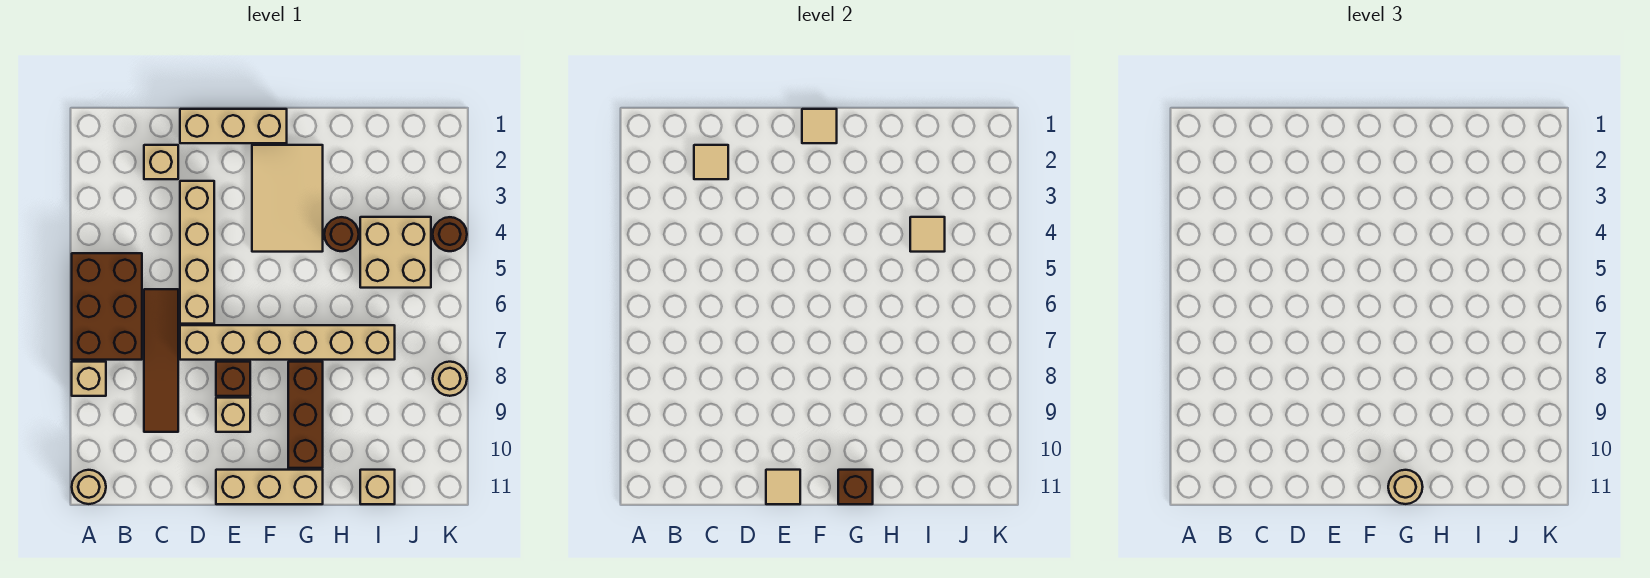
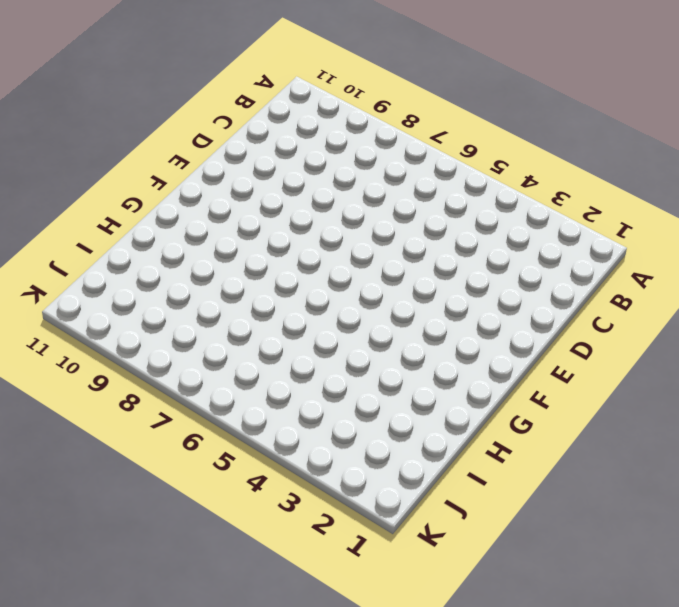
none -> brown 2x3 brick [72,253,142,360]
none -> tan 1x1 brick [72,362,106,396]
none -> tan 1x1 round brick [72,470,106,504]

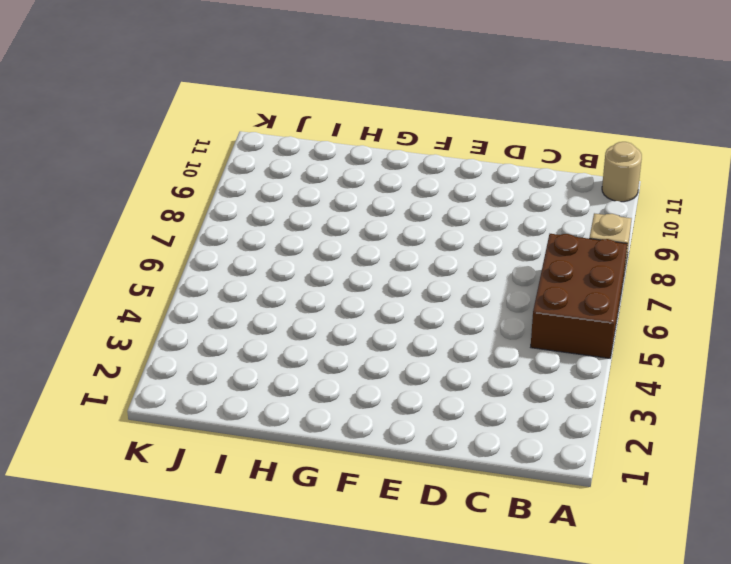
none -> tan 1x1 brick [144,145,178,179]
none -> brown 1x4 tile [144,289,178,432]
none -> tan 1x3 brick [180,109,287,143]

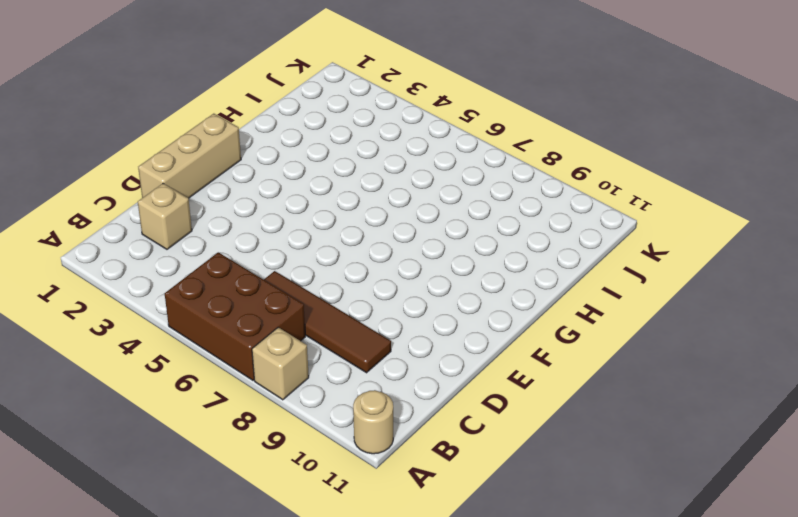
none -> tan 1x4 brick [180,181,214,324]
none -> tan 1x6 brick [180,325,395,360]
none -> brown 1x1 brick [216,362,250,396]

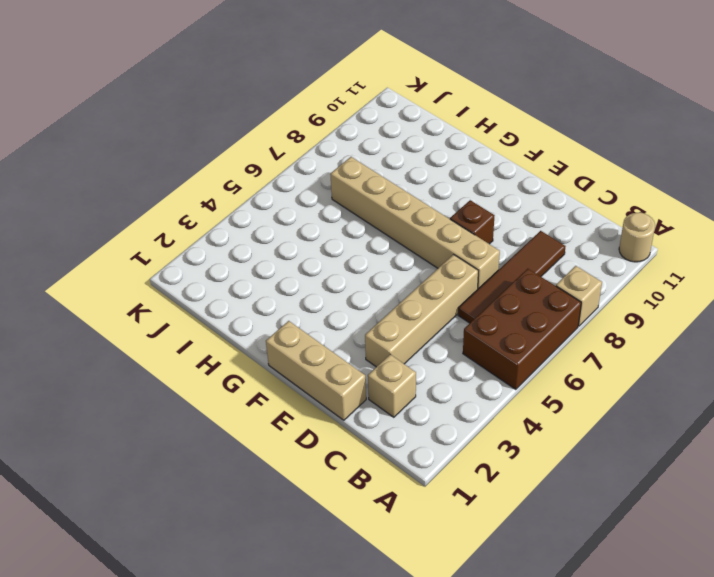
none -> tan 1x1 brick [216,398,250,432]
none -> tan 1x3 brick [216,470,323,504]
none -> tan 2x3 tile [252,145,323,252]

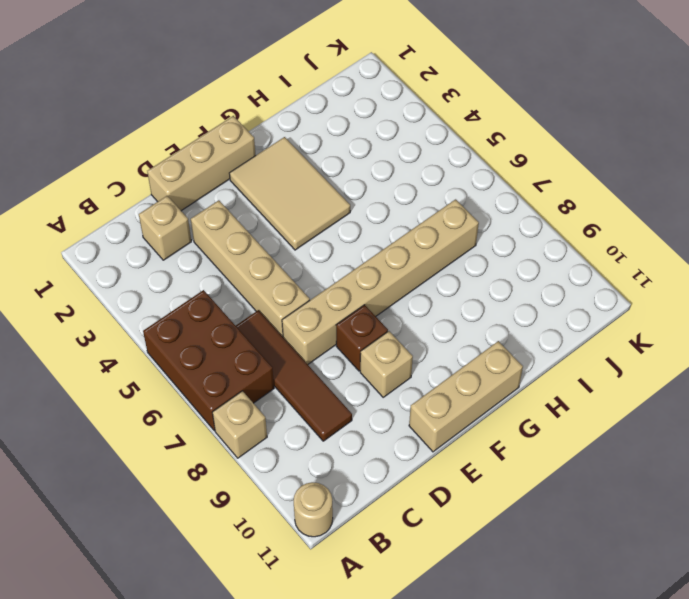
none -> brown 1x3 brick [288,362,323,468]
none -> brown 1x1 round brick [324,217,359,251]
none -> tan 2x2 brick [360,217,431,288]

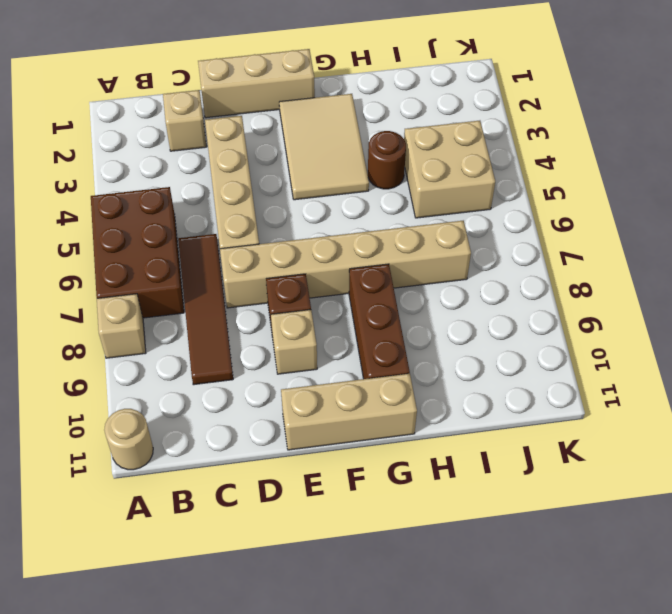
none -> tan 1x1 brick [360,470,395,504]
none -> brown 1x1 round brick [433,217,467,251]
none -> tan 1x1 round brick [433,362,467,396]

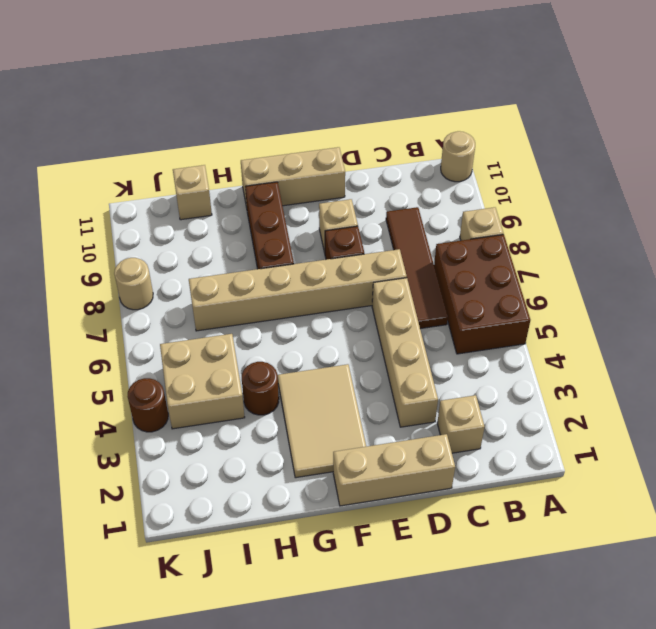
none -> tan 1x1 tile [694,145,728,179]
none -> tan 1x1 tile [766,470,800,504]
none -> tan 1x1 tile [802,109,837,143]

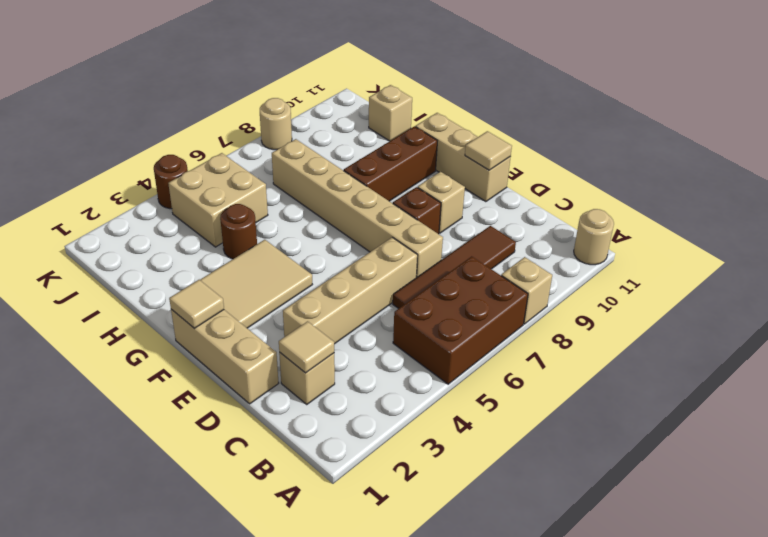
none -> brown 1x1 brick [838,470,873,504]
none -> tan 1x1 tile [910,217,945,252]
none -> tan 1x1 round brick [1388,470,1423,504]

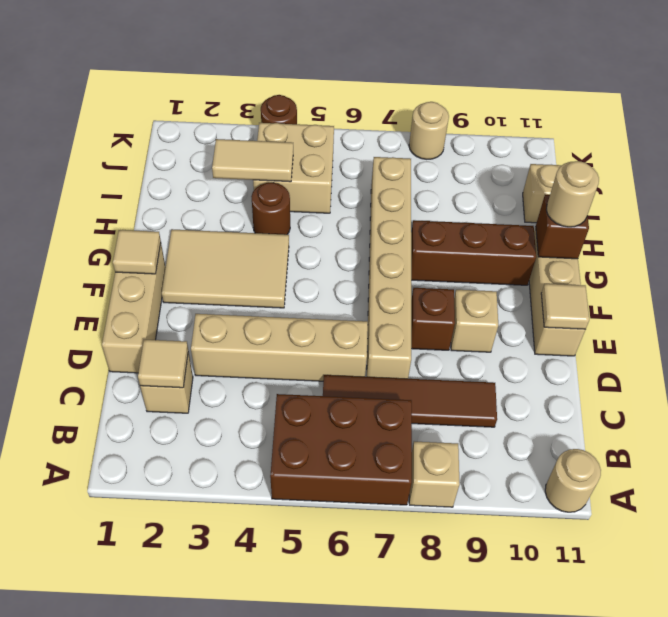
tan 1x2 tile [212,139,293,182] -> tan 1x1 tile [910,217,945,252]

